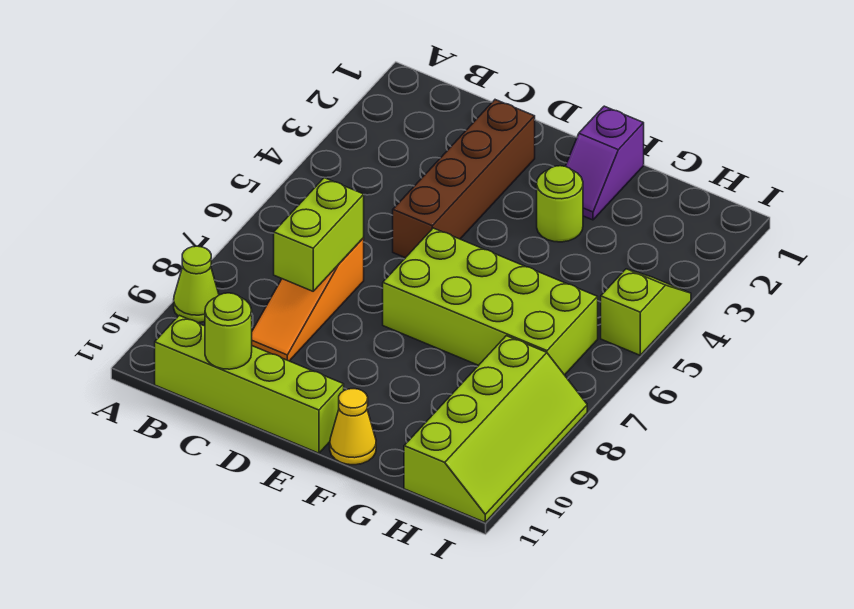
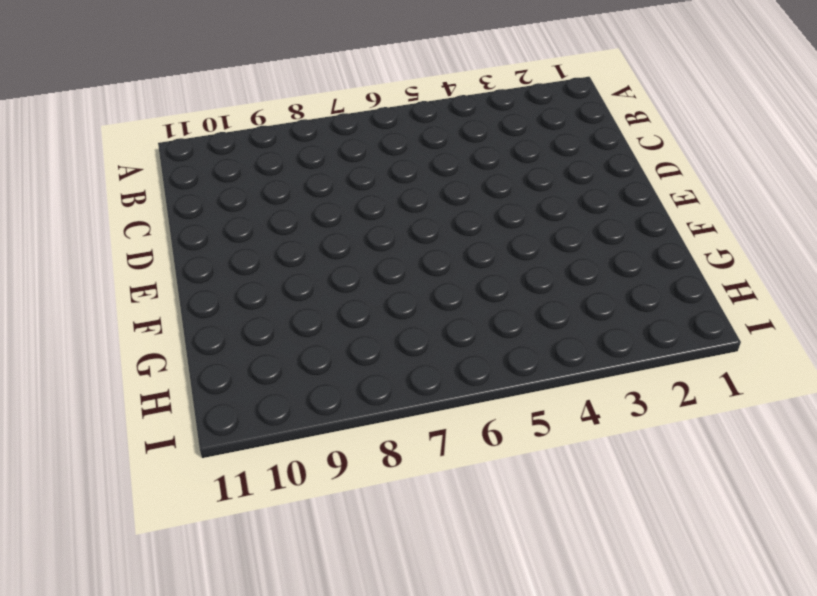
none -> lime 1x1 cone [174,246,219,323]
none -> lime 1x4 brick [155,315,344,453]
none -> orange 1x3 slope [252,238,364,361]

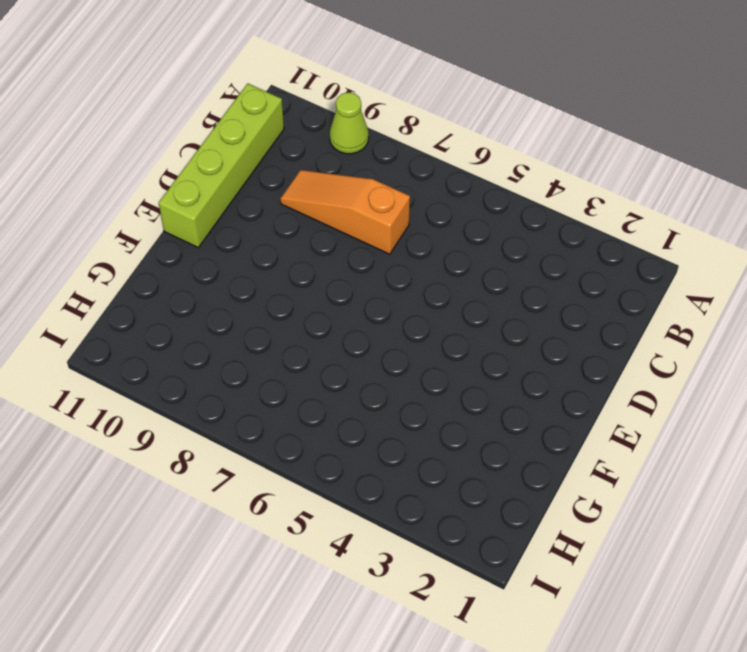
none -> brown 1x4 brick [393,100,535,258]
none -> lime 2x4 brick [383,228,598,375]
none -> purple 1x2 slope [565,106,644,220]

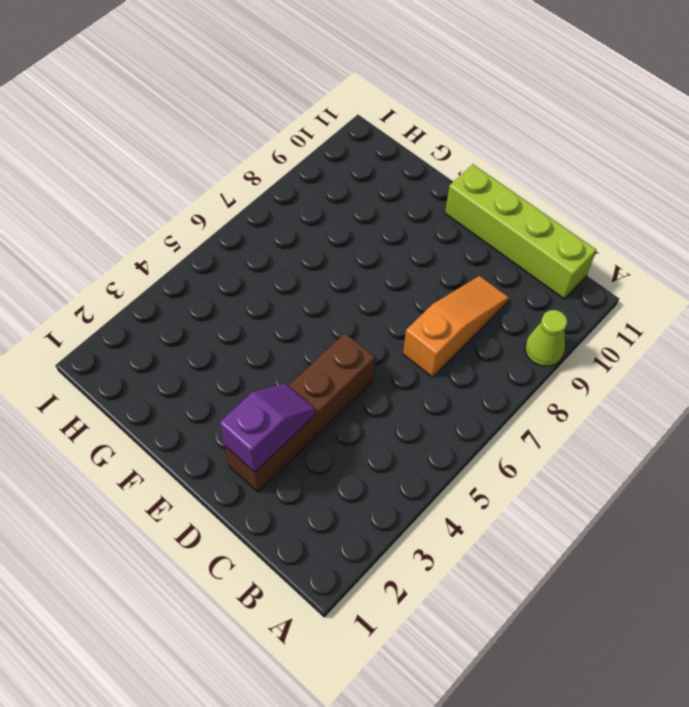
purple 1x2 slope [220,384,316,472] -> purple 1x2 slope moved to [565,106,644,220]
none -> lime 2x4 brick [383,228,598,375]
none -> lime 1x1 round brick [537,166,583,242]
none -> yellow 1x1 cone [330,389,376,465]

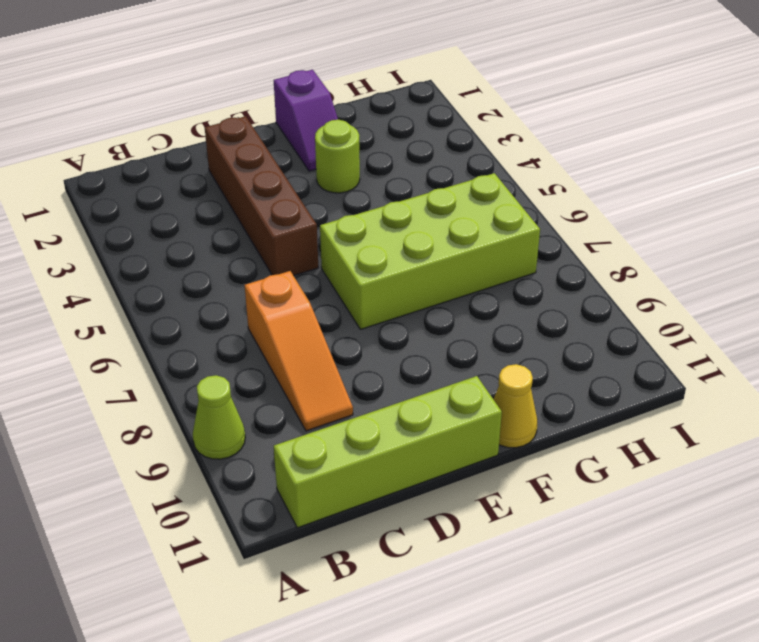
none -> lime 2x4 slope [404,336,587,522]
none -> lime 1x2 slope [601,269,691,355]
none -> lime 1x2 brick [274,178,364,291]

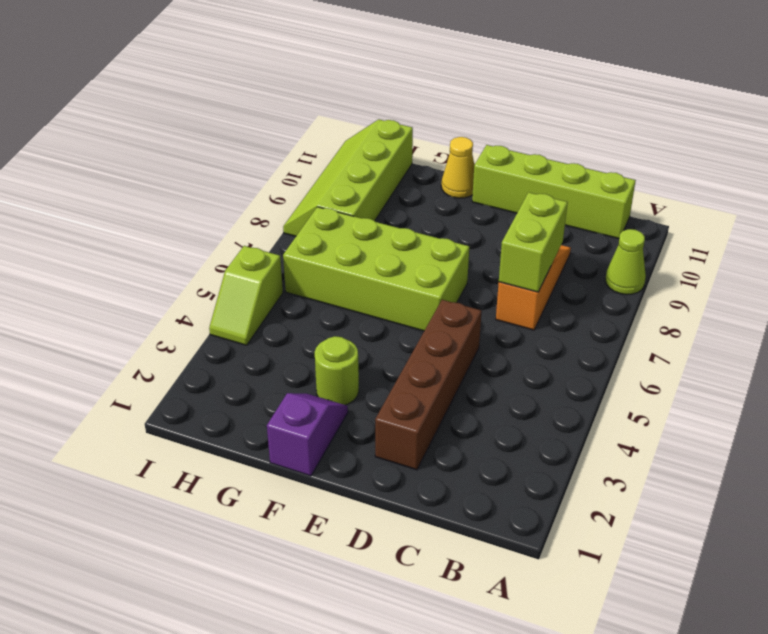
none -> lime 1x1 round brick [205,293,252,369]

